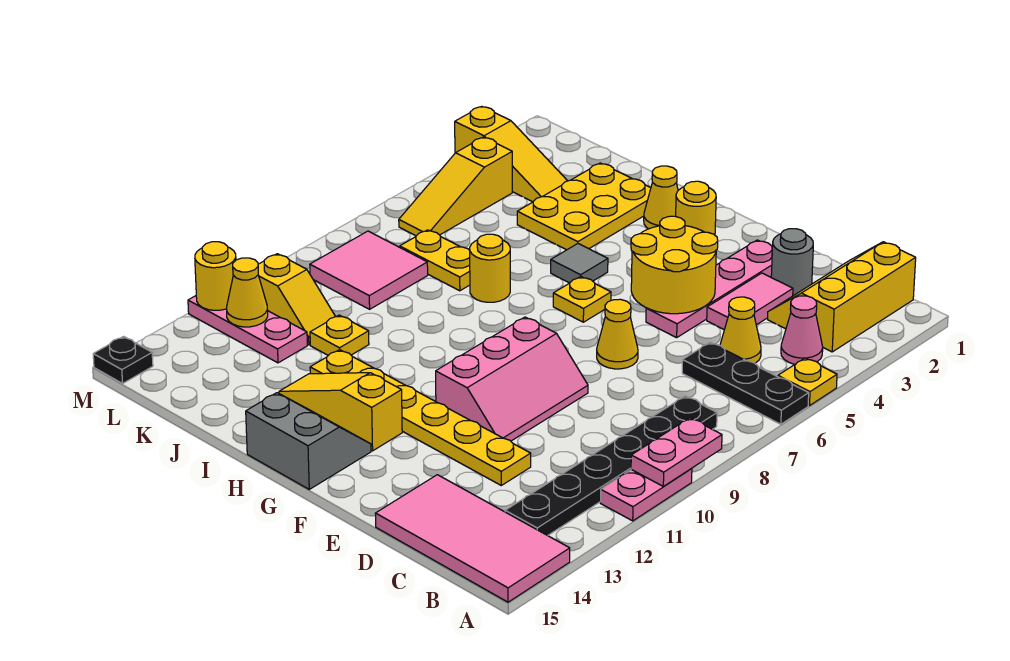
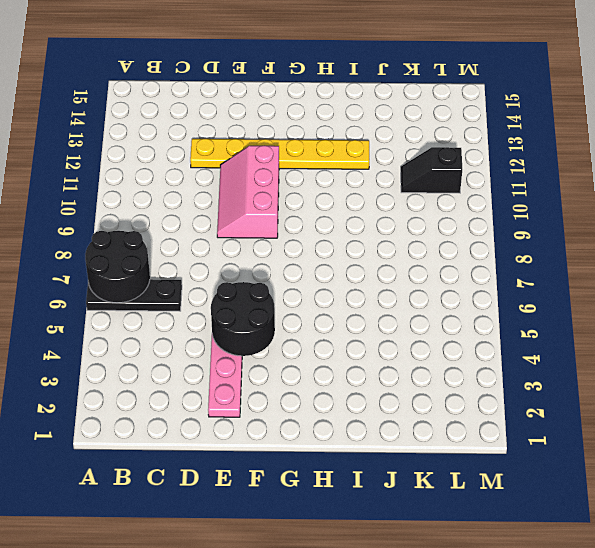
black 2x2 round brick [85,231,150,303] -> none
black 2x2 round brick [211,282,275,356] -> yellow 2x2 round brick [631,216,718,314]
black 1x2 slope [401,147,462,193] -> yellow 1x2 slope [258,254,336,345]
none -> yellow 1x1 plate [778,358,837,406]
none -> pink 1x2 plate [600,468,692,521]
none -> pink 2x4 tile [375,475,570,602]
none -> yellow 2x3 slope [768,242,916,352]

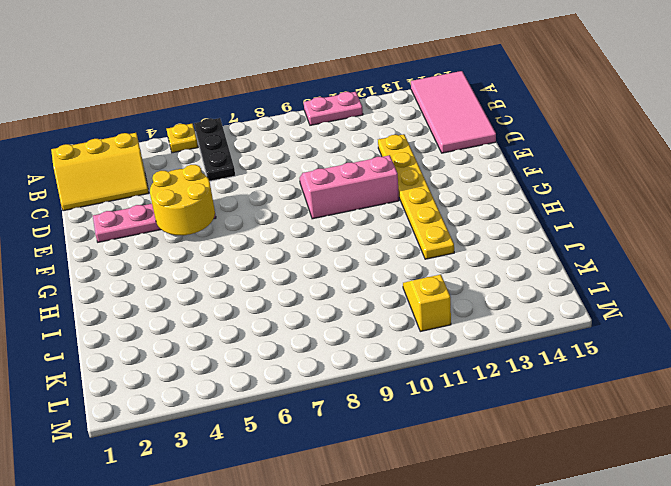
none -> pink 1x1 cone [781,296,823,364]
none -> black 1x6 plate [505,396,717,536]
none -> yellow 1x1 cone [720,297,761,363]
none -> grey 1x1 round brick [771,229,813,296]

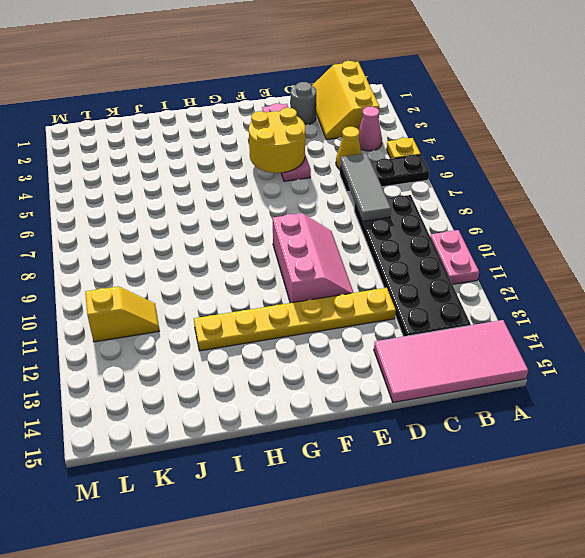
black 2x6 plate [354,195,471,337] -> black 1x6 plate [505,396,717,536]
grey 1x3 tile [340,153,391,221] -> none
none -> pink 1x2 tile [707,273,793,330]
none -> yellow 1x1 cone [597,299,638,369]
none -> yellow 1x1 round brick [676,181,716,235]
none -> yellow 1x1 plate [553,277,611,322]

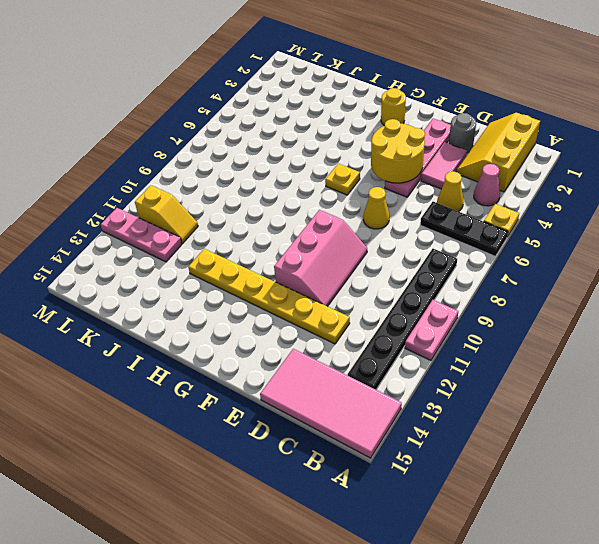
none -> yellow 1x3 slope [279,373,402,451]
none -> grey 2x2 slope [246,393,371,489]
none -> yellow 1x1 cone [644,166,678,229]
none -> grey 1x1 tile [551,244,608,283]

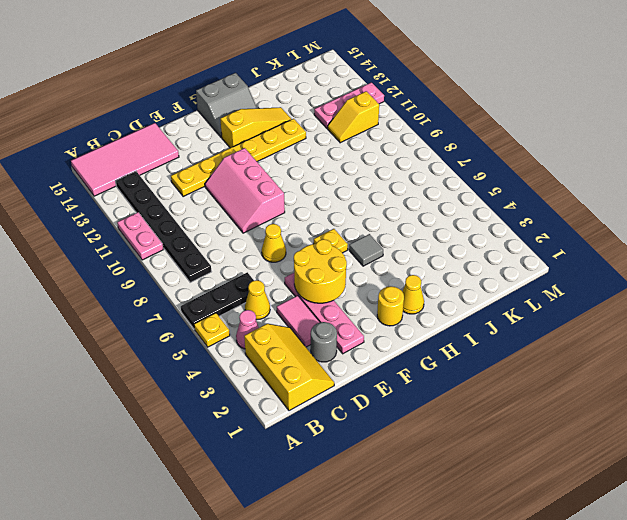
none -> yellow 2x3 plate [517,163,651,250]
none -> yellow 1x1 round brick [470,234,510,302]
none -> yellow 1x2 plate [400,230,470,291]
none -> yellow 1x1 plate [310,315,369,355]

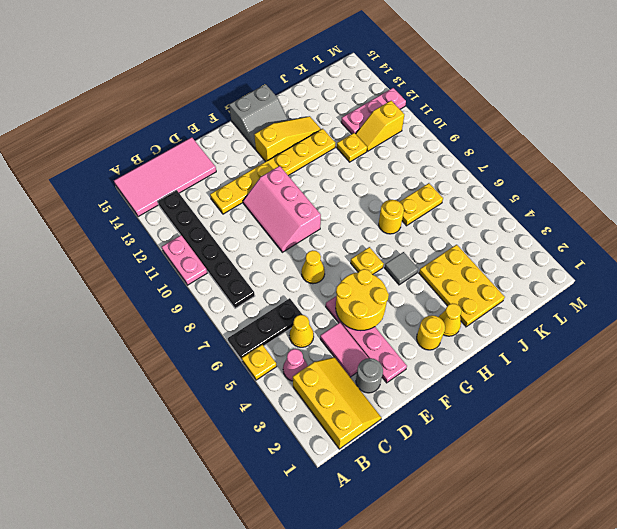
none -> yellow 1x3 slope [455,106,567,202]
none -> pink 2x2 tile [310,231,428,309]
none -> yellow 1x3 slope [399,137,512,236]
none -> black 1x1 plate [93,337,153,384]

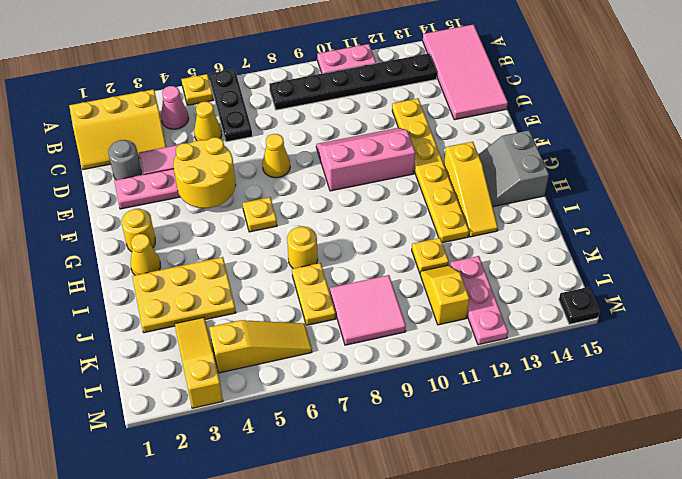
none -> grey 1x1 tile [551,244,608,283]
none -> pink 1x2 plate [631,418,722,487]
none -> yellow 1x1 cone [227,258,268,327]
none -> yellow 1x1 round brick [195,242,236,310]

